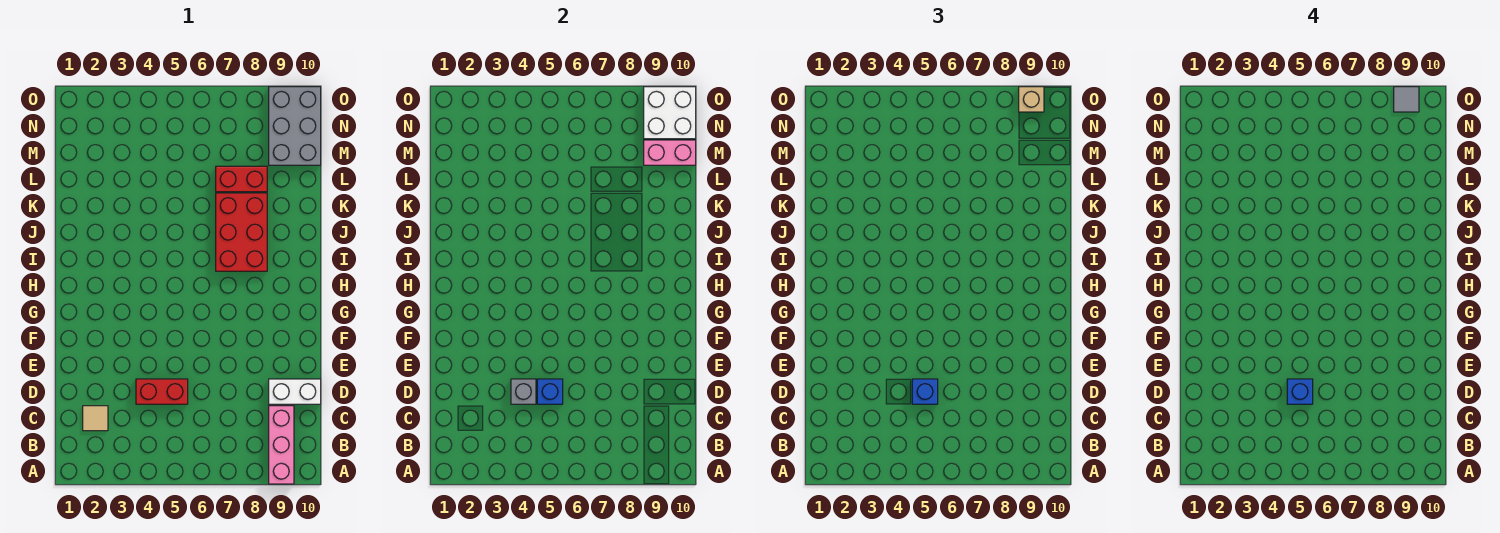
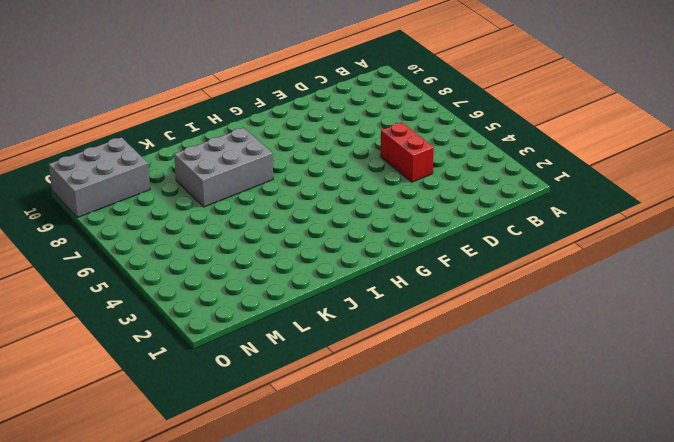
grey 2x3 brick [174,128,273,207] -> red 2x3 brick [216,193,267,271]
none -> pink 1x3 brick [269,406,294,484]
none -> tan 1x1 tile [83,406,108,431]
none -> white 1x2 brick [269,379,321,404]

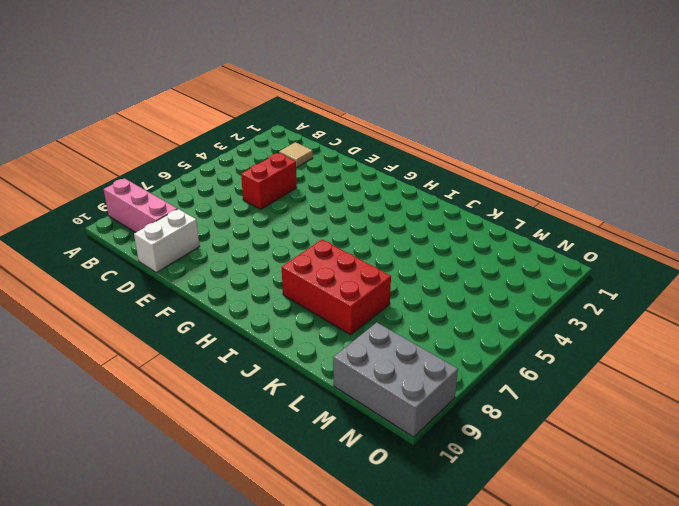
none -> red 1x2 brick [216,166,267,192]
none -> grey 1x1 brick [511,379,536,404]
none -> blue 1x1 brick [537,379,563,404]

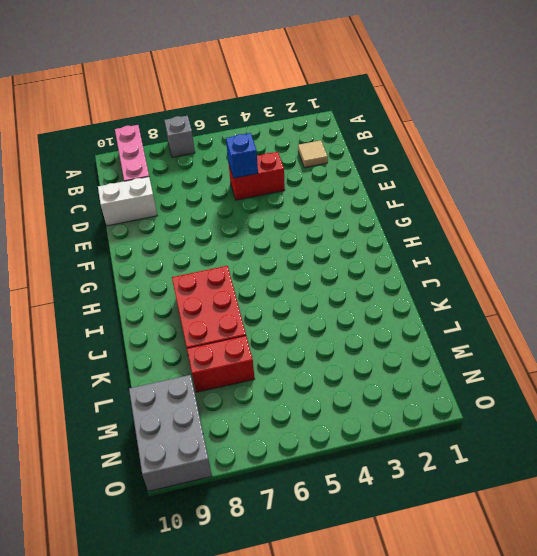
grey 1x1 brick [164,116,195,157] -> grey 1x1 brick moved to [511,379,536,404]
none -> pink 1x2 brick [644,140,696,165]
none -> white 2x2 brick [644,87,696,139]
none -> blue 1x1 brick [912,379,938,404]

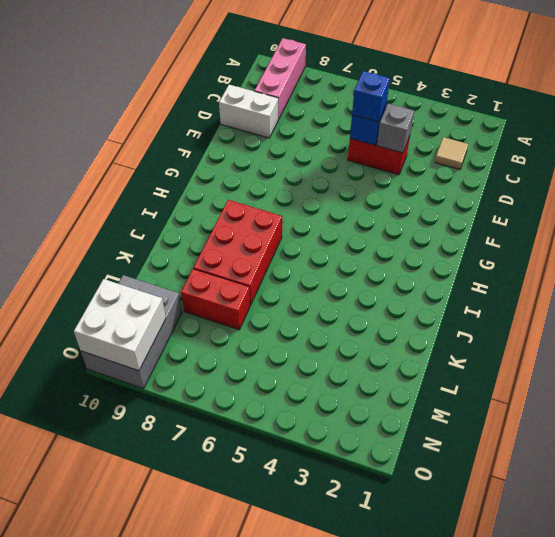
none -> pink 1x2 brick [644,140,696,165]
none -> tan 1x1 brick [1019,87,1044,112]
none -> blue 1x1 brick [1287,379,1313,404]

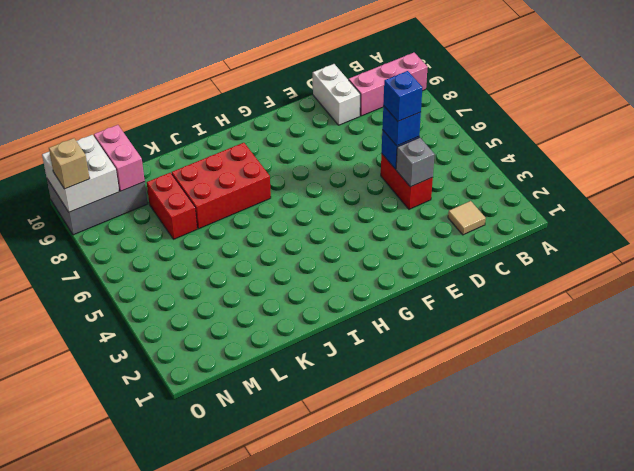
none -> grey 1x1 tile [1394,87,1419,112]

